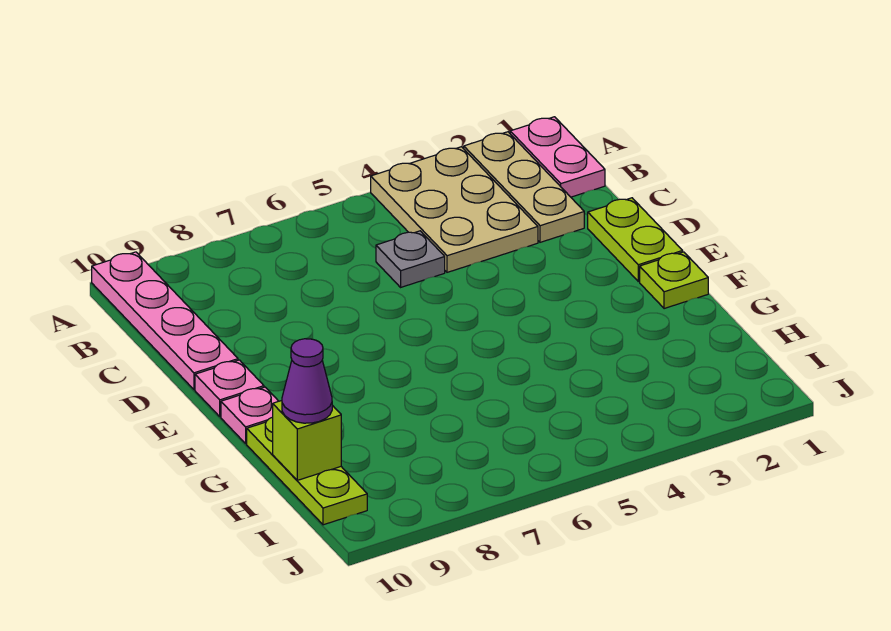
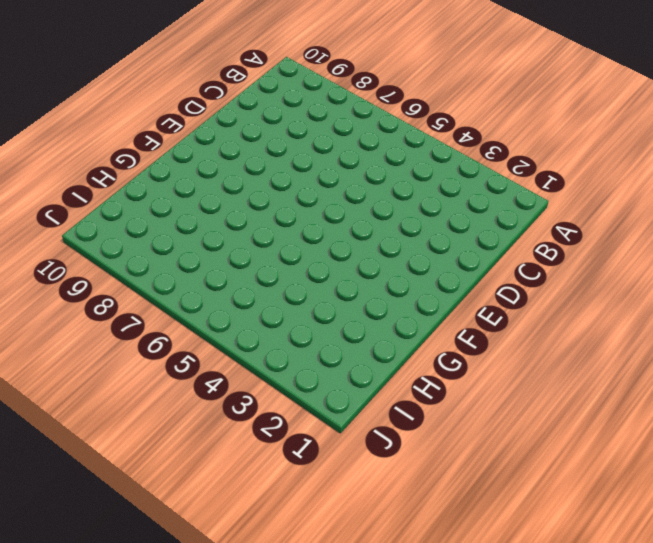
none -> pink 1x2 plate [510,117,605,197]
none -> tan 1x3 plate [464,132,584,242]
none -> tan 2x3 plate [371,147,538,272]

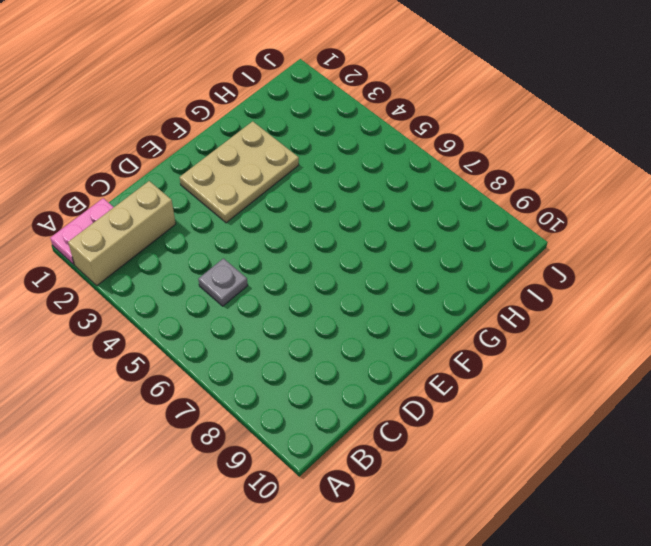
tan 1x3 brick [68,181,176,286] -> tan 1x3 plate [464,132,584,242]
tan 2x3 plate [180,121,299,223] -> tan 2x3 plate moved to [371,147,538,272]
none -> pink 1x4 plate [92,252,238,390]
none -> lime 1x2 plate [588,198,683,281]
none -> pink 1x1 plate [195,360,264,417]

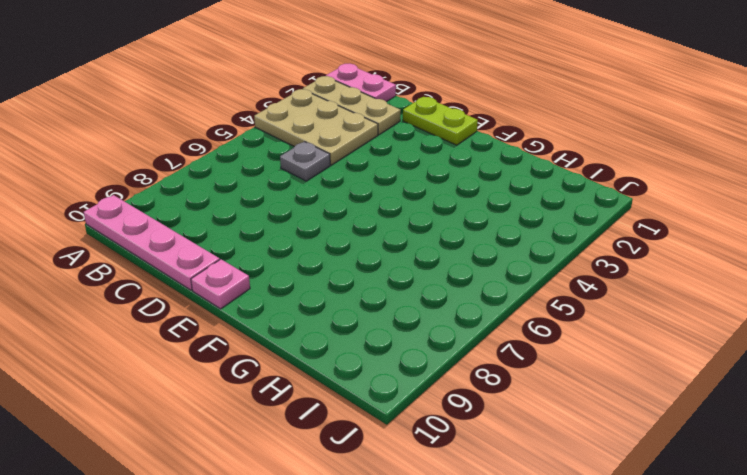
none -> lime 1x1 plate [640,252,708,309]
none -> pink 1x1 plate [221,387,278,444]
none -> lime 1x3 plate [247,417,367,525]

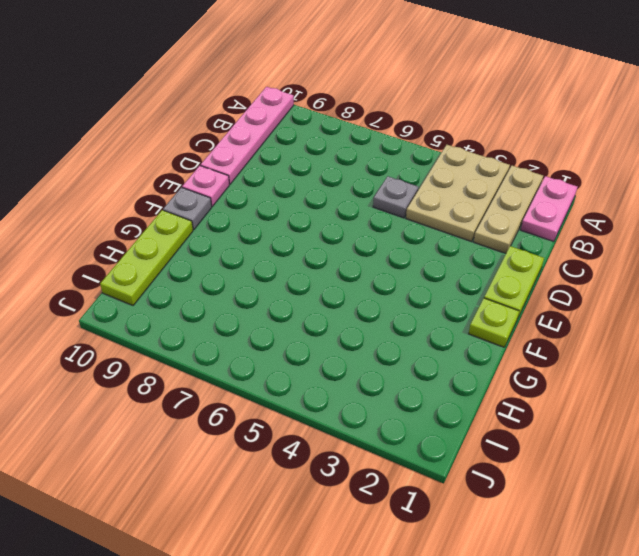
grey 1x1 plate [163,187,212,230] -> pink 1x1 plate [221,387,278,444]
none -> lime 1x1 brick [273,401,341,480]
none -> purple 1x1 cone [282,339,332,423]

